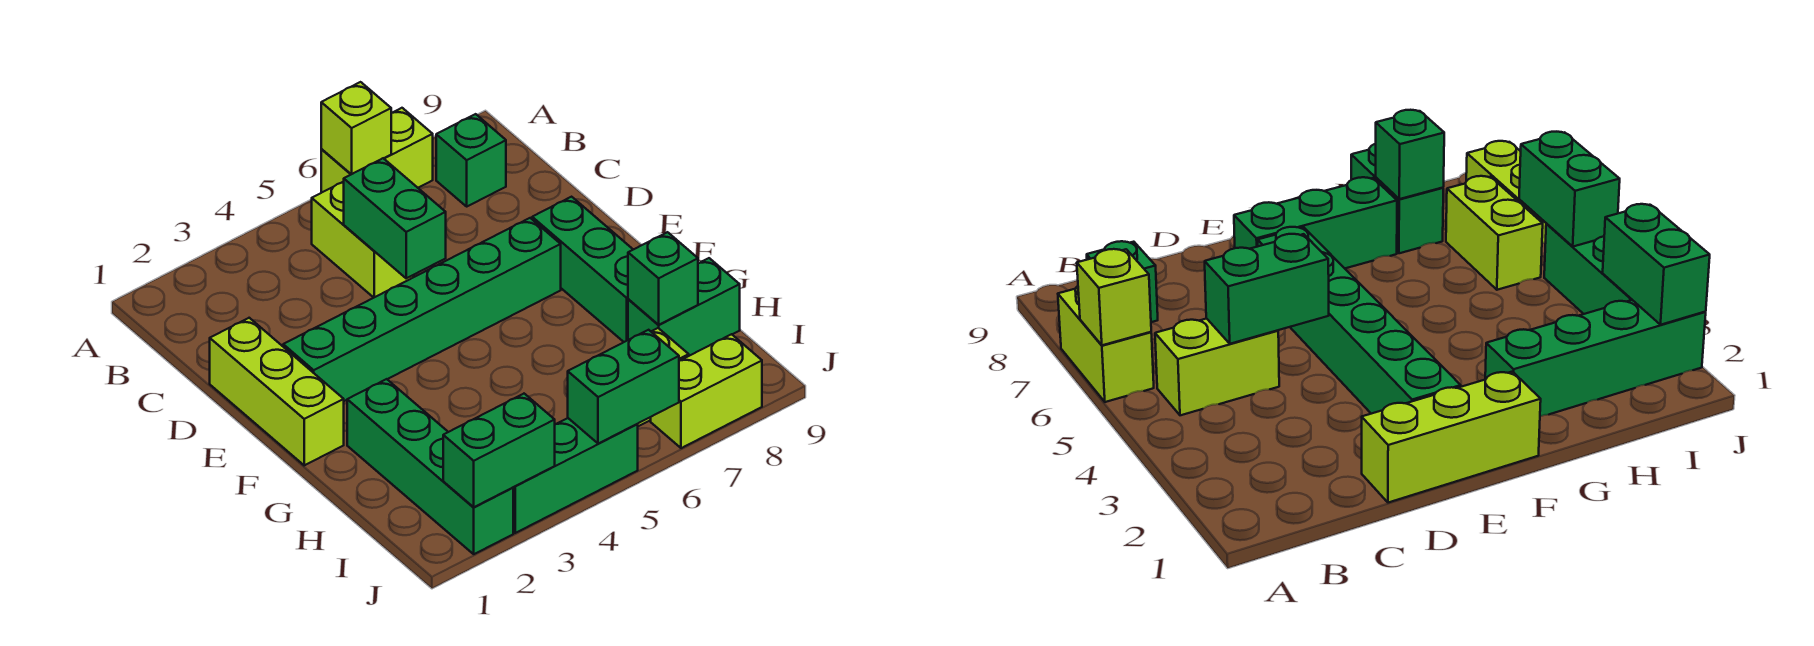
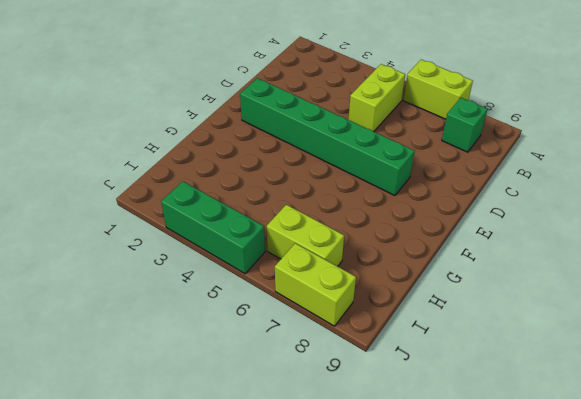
none -> lime 1x3 brick [210,318,344,465]
none -> green 1x3 brick [532,197,633,342]
none -> green 1x4 brick [347,379,513,554]

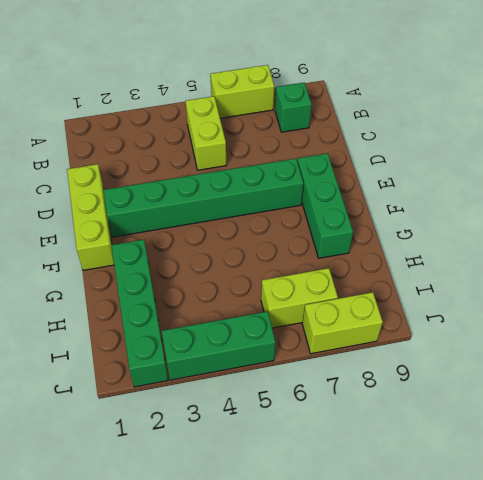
none -> green 1x2 brick [628,258,740,356]
none -> lime 1x1 brick [321,82,391,174]
none -> green 1x2 brick [344,158,446,278]

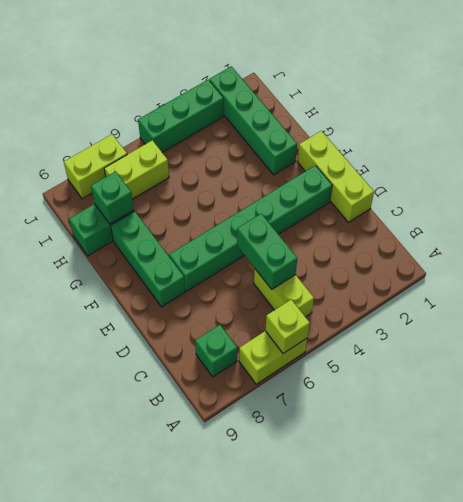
none -> green 1x2 brick [443,394,555,507]
none -> green 1x2 brick [568,330,679,444]

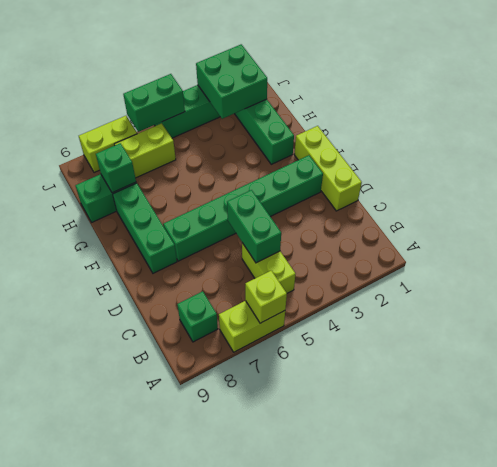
green 2x2 brick [196,44,267,119] -> green 1x2 brick [443,394,555,507]

